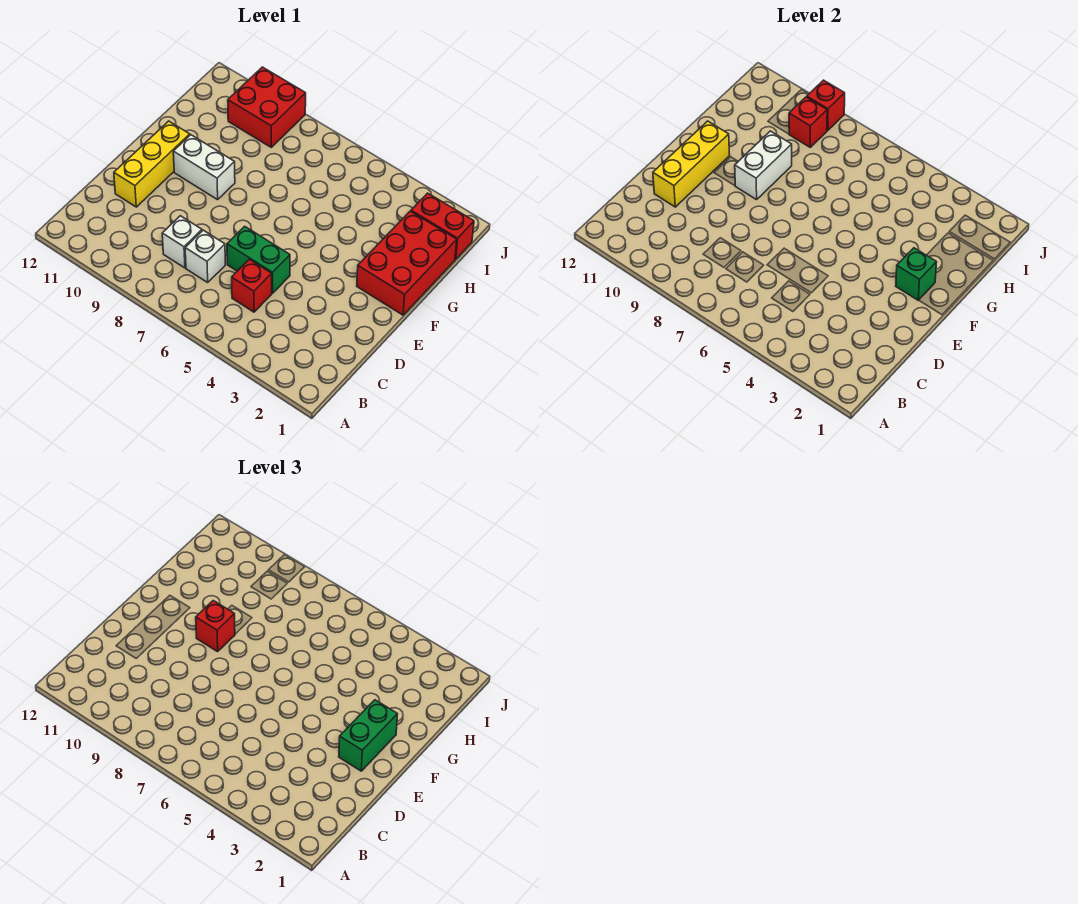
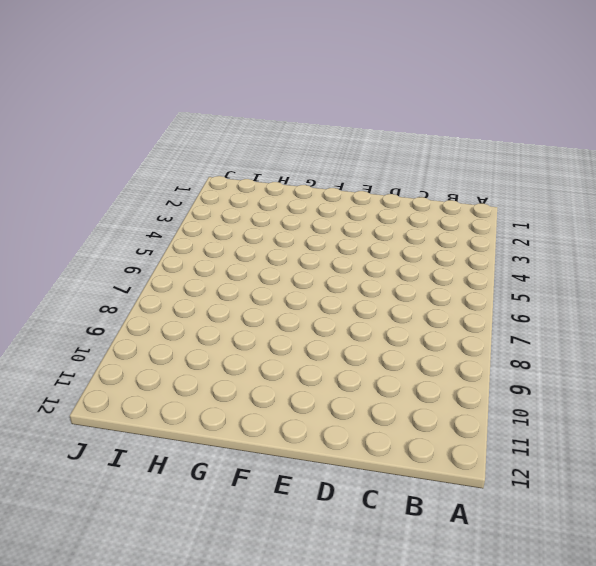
none -> red 1x1 brick [232,259,272,312]
none -> white 1x1 brick [185,230,225,282]
none -> white 1x1 brick [162,216,202,268]

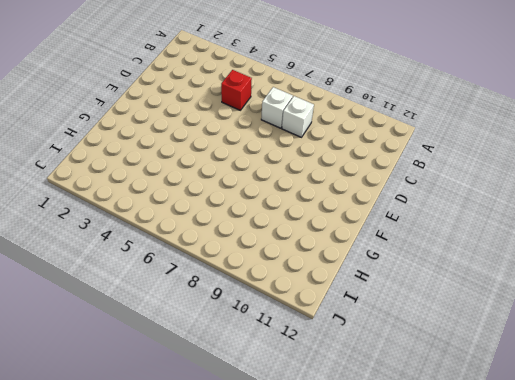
none -> green 1x2 brick [227,226,290,293]
none -> yellow 1x3 brick [114,121,190,207]
none -> red 2x3 brick [357,211,457,315]

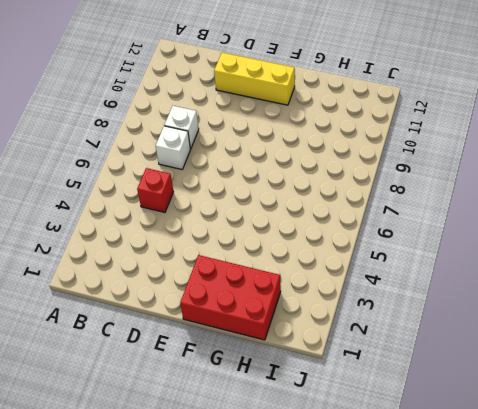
none -> green 1x2 brick [227,226,290,293]
none -> white 1x2 brick [173,135,235,200]
none -> red 1x2 brick [411,193,474,259]

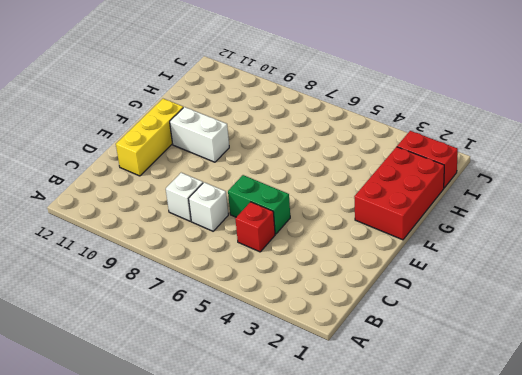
none -> red 2x2 brick [228,67,306,147]
none -> yellow 1x3 brick [653,121,730,207]
none -> green 1x1 brick [896,248,937,300]

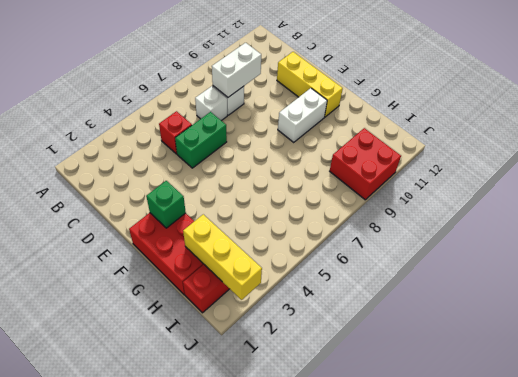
white 1x2 brick [212,43,261,97] -> white 1x2 brick turned to [735,131,792,200]
yellow 1x3 brick [183,214,262,300] -> yellow 1x3 brick moved to [653,121,730,207]
none -> red 1x1 brick [789,97,827,147]
none -> red 1x1 brick [807,80,845,131]
none -> green 1x2 brick [339,700,398,771]

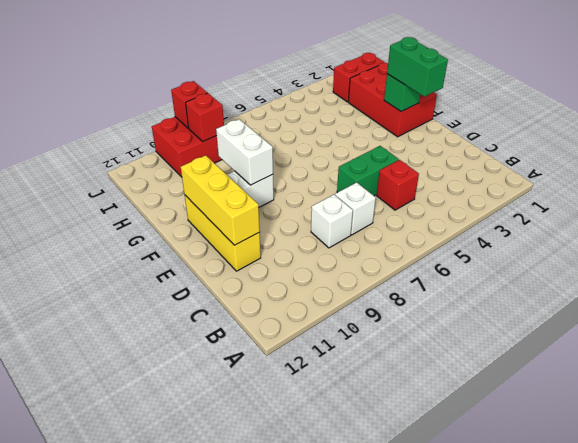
none -> red 1x1 brick [196,601,235,652]

